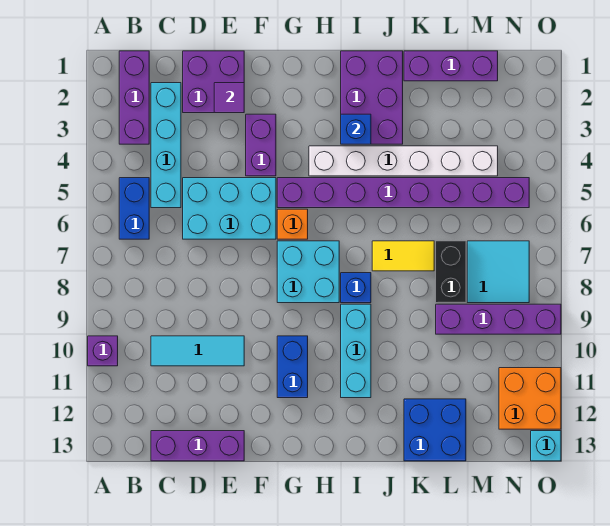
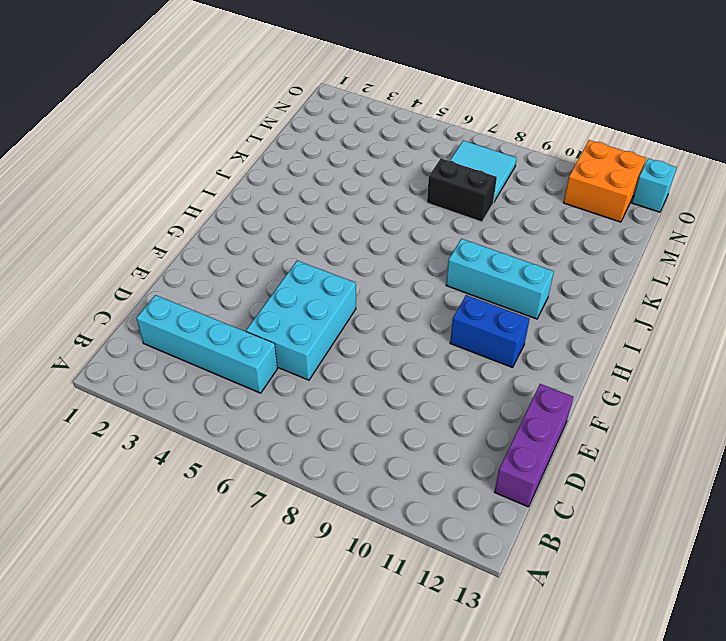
none -> purple 1x1 brick [88,336,118,366]
none -> purple 1x3 brick [119,51,149,144]
none -> blue 1x2 brick [119,178,149,239]

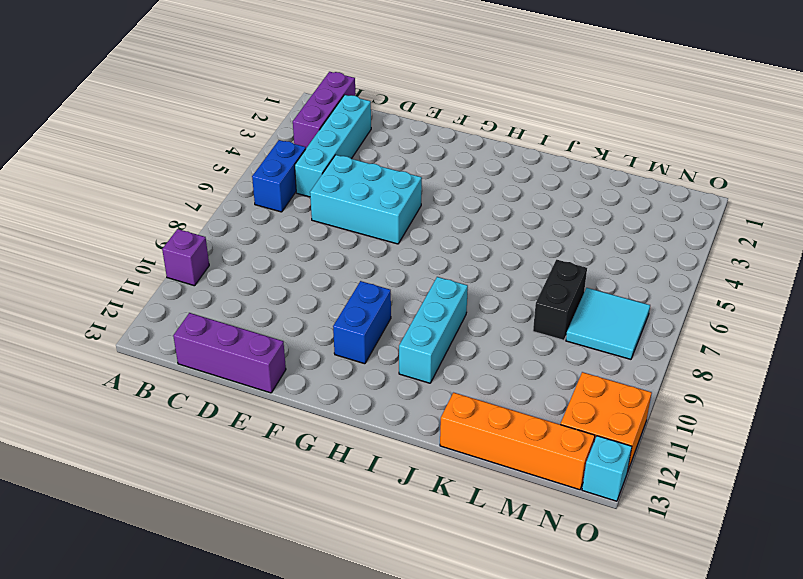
orange 1x4 brick [440,393,595,490] -> blue 2x2 brick [404,399,466,461]
none -> cyan 1x3 tile [151,336,244,366]
none -> purple 2x2 brick [183,51,244,113]
none -> purple 1x2 brick [246,114,276,176]

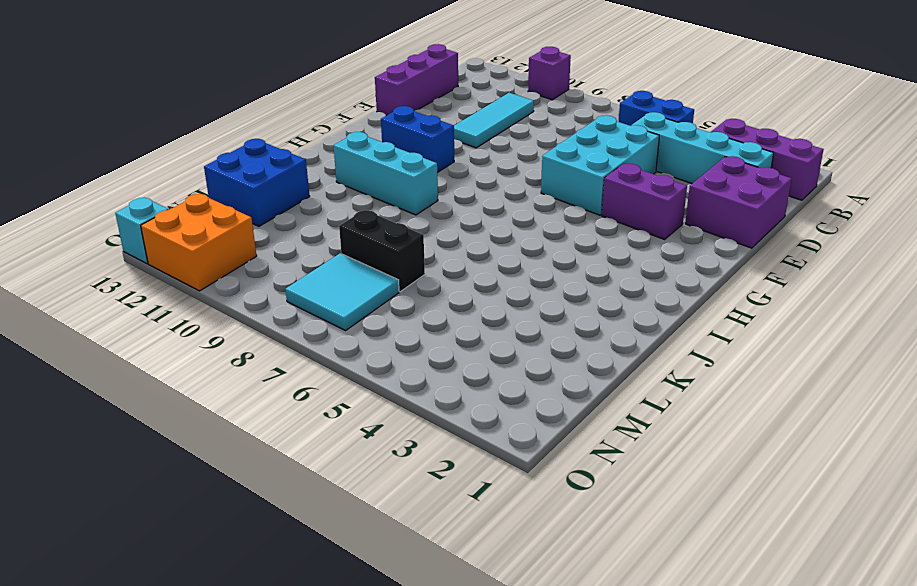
none -> purple 1x8 brick [277,178,529,208]
none -> orange 1x1 brick [277,209,308,239]
none -> cyan 2x2 brick [277,241,339,303]

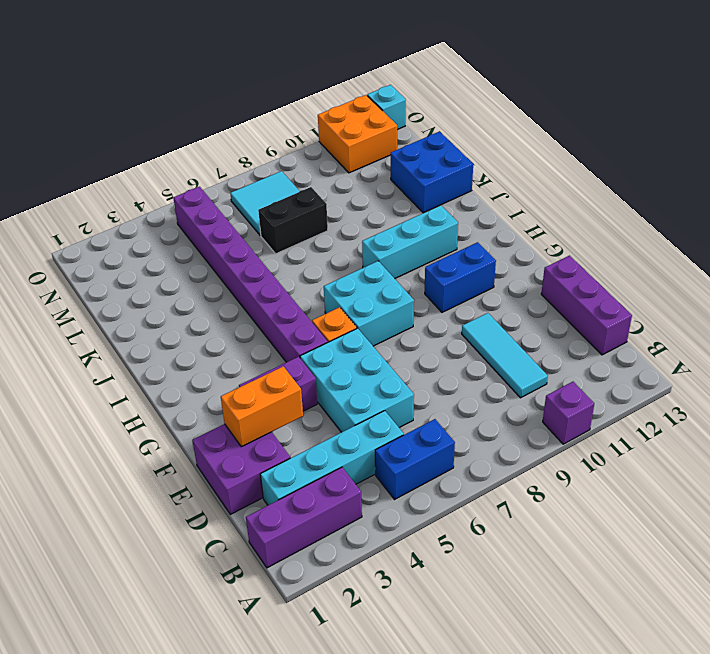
orange 1x2 brick [221,366,303,447] -> purple 1x1 tile [214,83,244,113]
none -> white 1x6 brick [309,146,498,176]
none -> purple 2x3 brick [341,51,403,144]
none -> blue 1x1 brick [341,273,371,303]

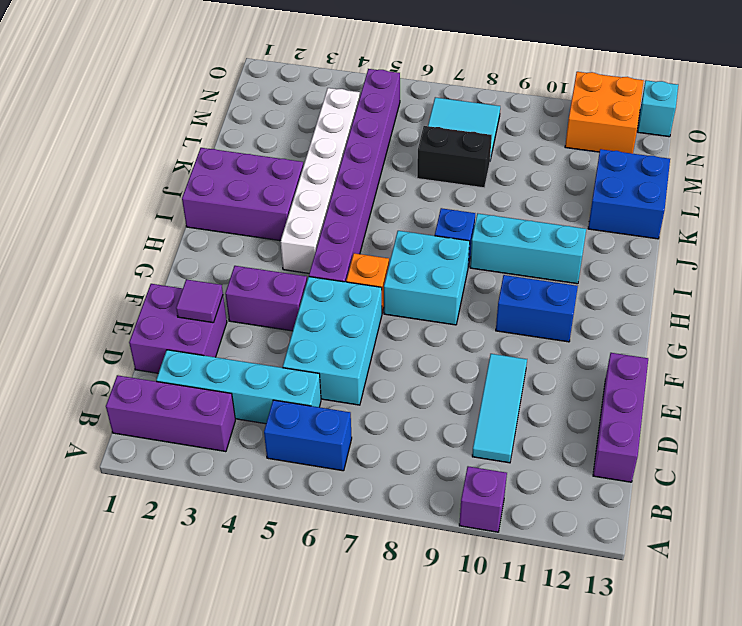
none -> yellow 1x2 tile [372,241,434,271]
none -> purple 1x3 brick [404,51,498,81]
none -> purple 1x4 brick [436,304,561,334]

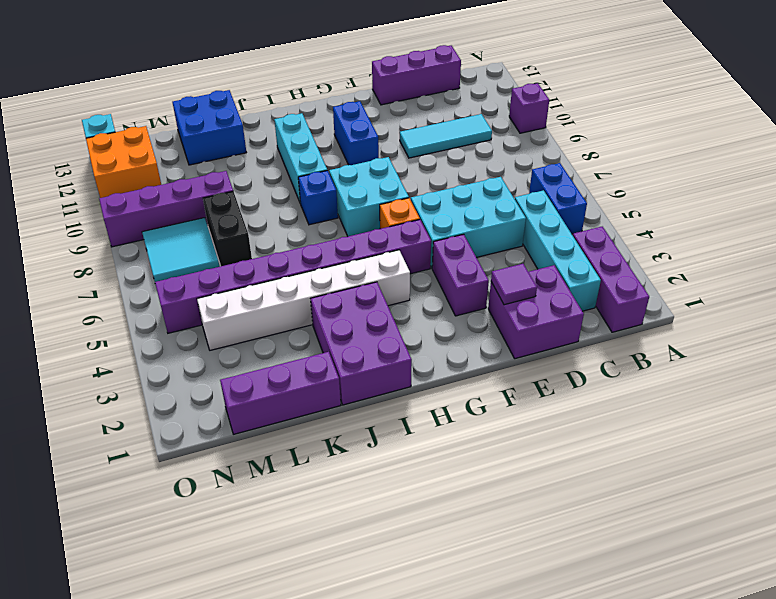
none -> yellow 1x2 tile [372,241,434,271]
none -> blue 1x1 brick [341,114,371,144]

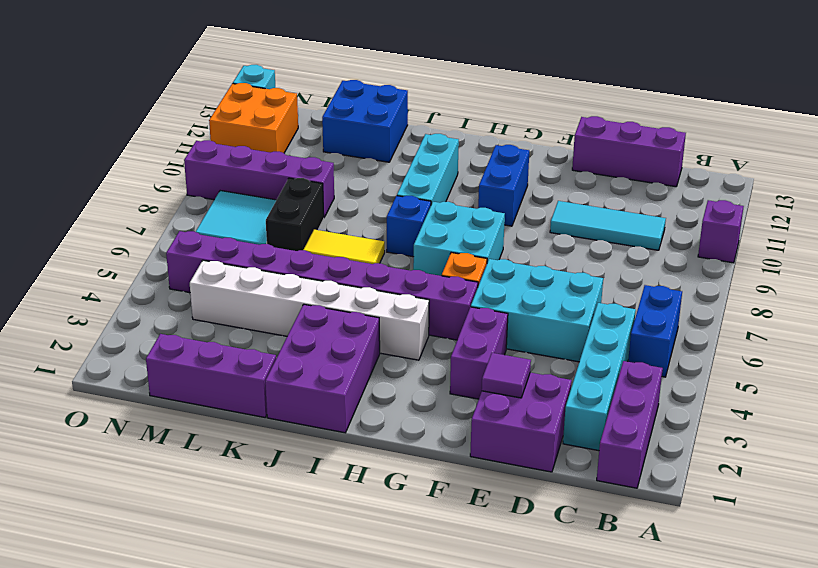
none -> blue 1x1 brick [341,114,371,144]

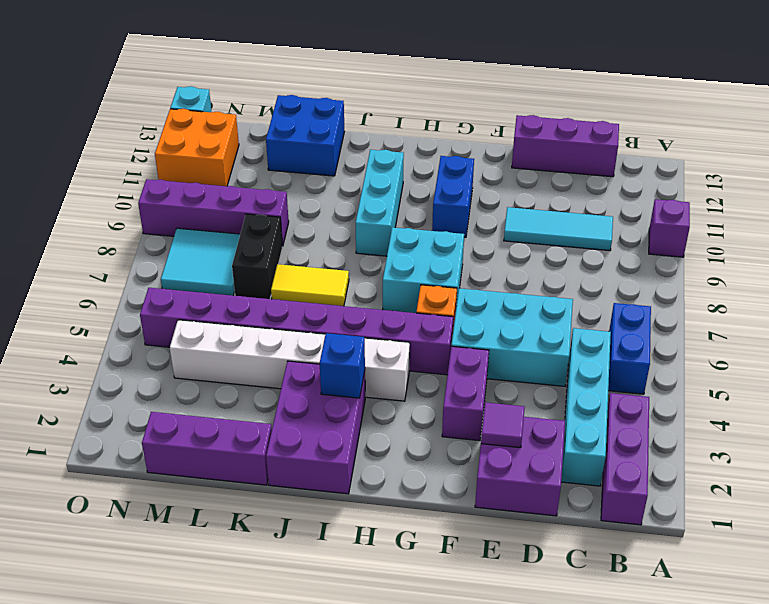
none -> blue 1x1 brick [341,273,371,303]

